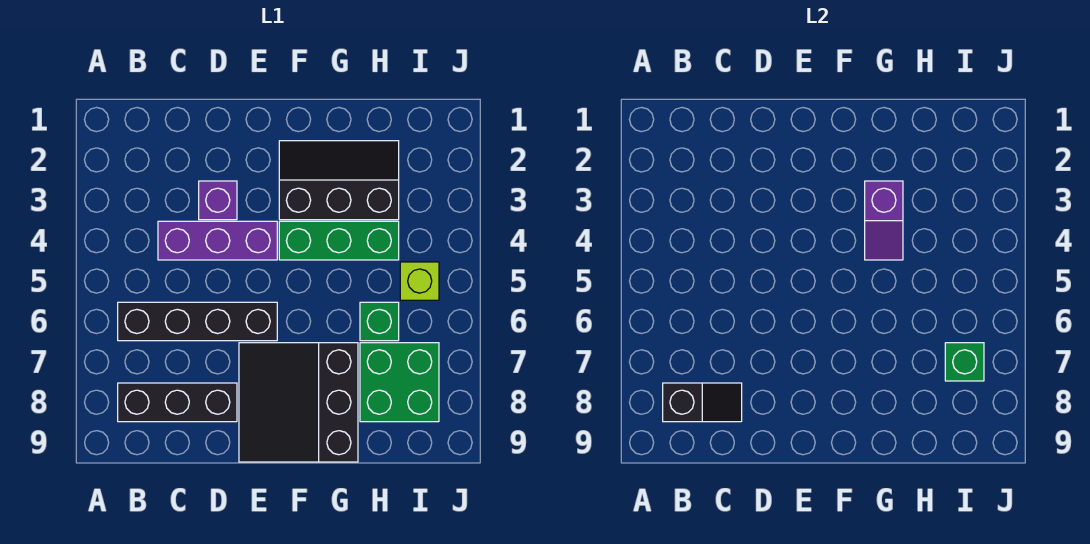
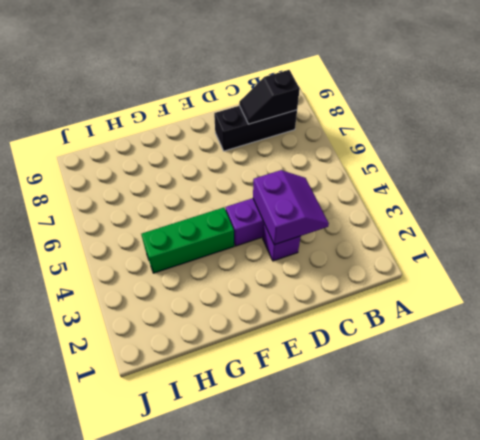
purple 2x2 slope [253,170,329,245] -> none
none -> black 1x4 brick [118,302,277,341]
none -> black 3x3 slope [239,343,358,462]
none -> black 2x3 slope [279,141,399,220]

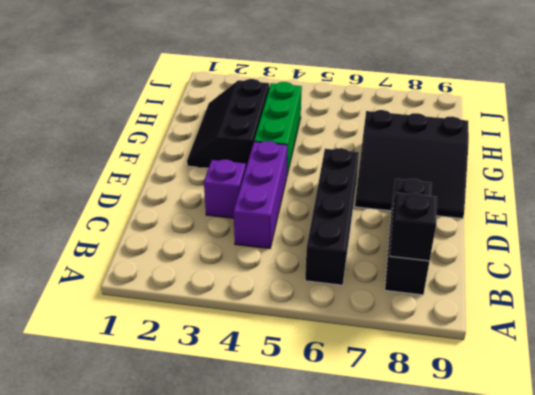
none -> green 1x1 brick [360,302,399,341]
none -> green 2x2 brick [360,343,439,422]
none -> lime 1x1 brick [400,262,439,300]

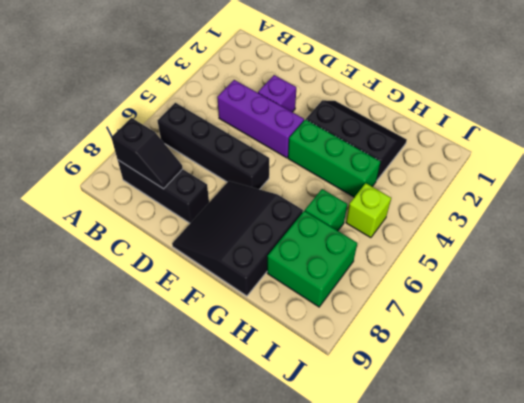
none -> purple 1x2 slope [865,181,903,260]
none -> green 1x1 brick [945,343,984,381]

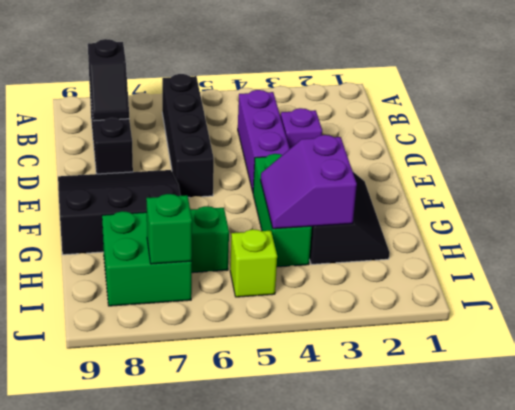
purple 2x2 slope [261,135,357,229] -> purple 1x2 slope [865,181,903,260]

